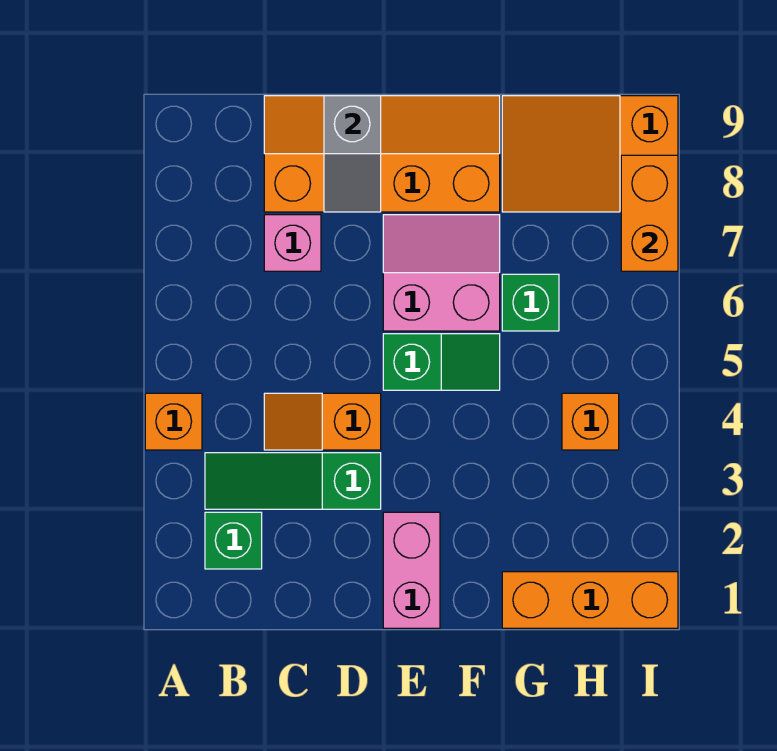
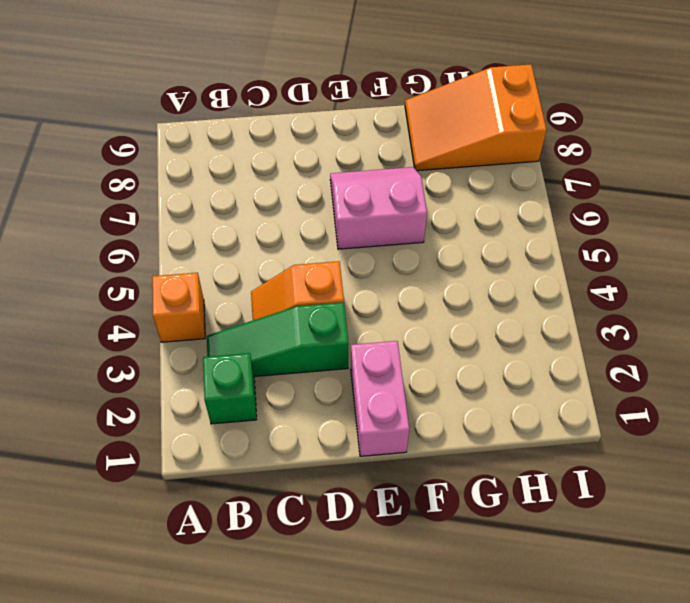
none -> pink 1x1 brick [264,215,321,271]
none -> orange 2x4 slope [264,96,500,212]
none -> green 1x2 slope [383,334,500,390]

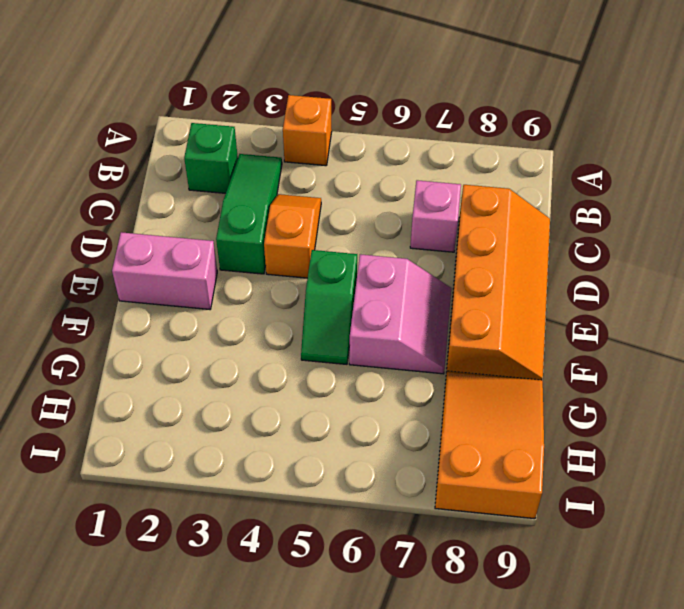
none -> orange 1x3 brick [502,572,678,628]
none -> green 1x1 brick [502,274,559,331]
none -> orange 1x1 brick [562,393,619,450]

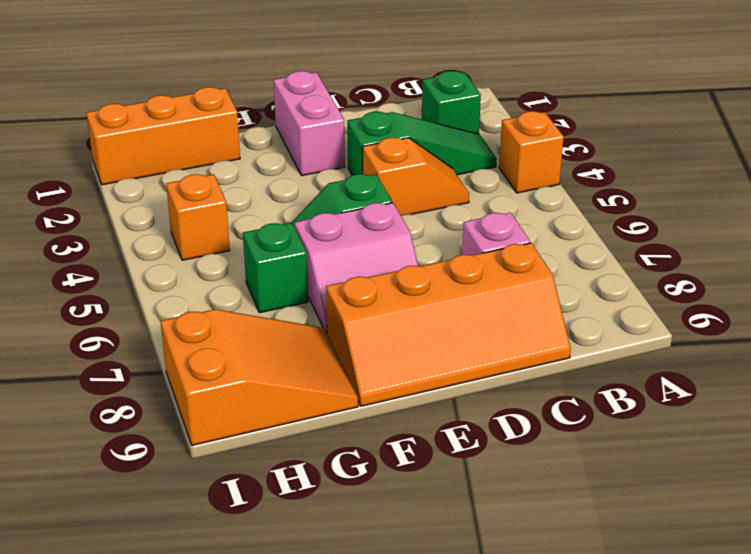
none -> grey 1x2 slope [324,96,381,212]
none -> orange 1x2 brick [621,155,678,271]

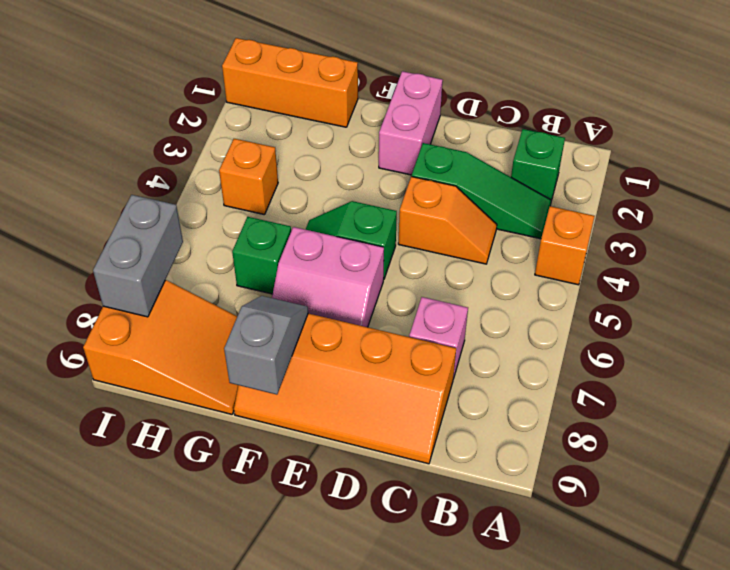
grey 1x2 slope [224,296,308,395] -> grey 1x2 slope moved to [324,96,381,212]
grey 1x2 brick [93,195,183,317] -> orange 1x2 brick [621,155,678,271]

